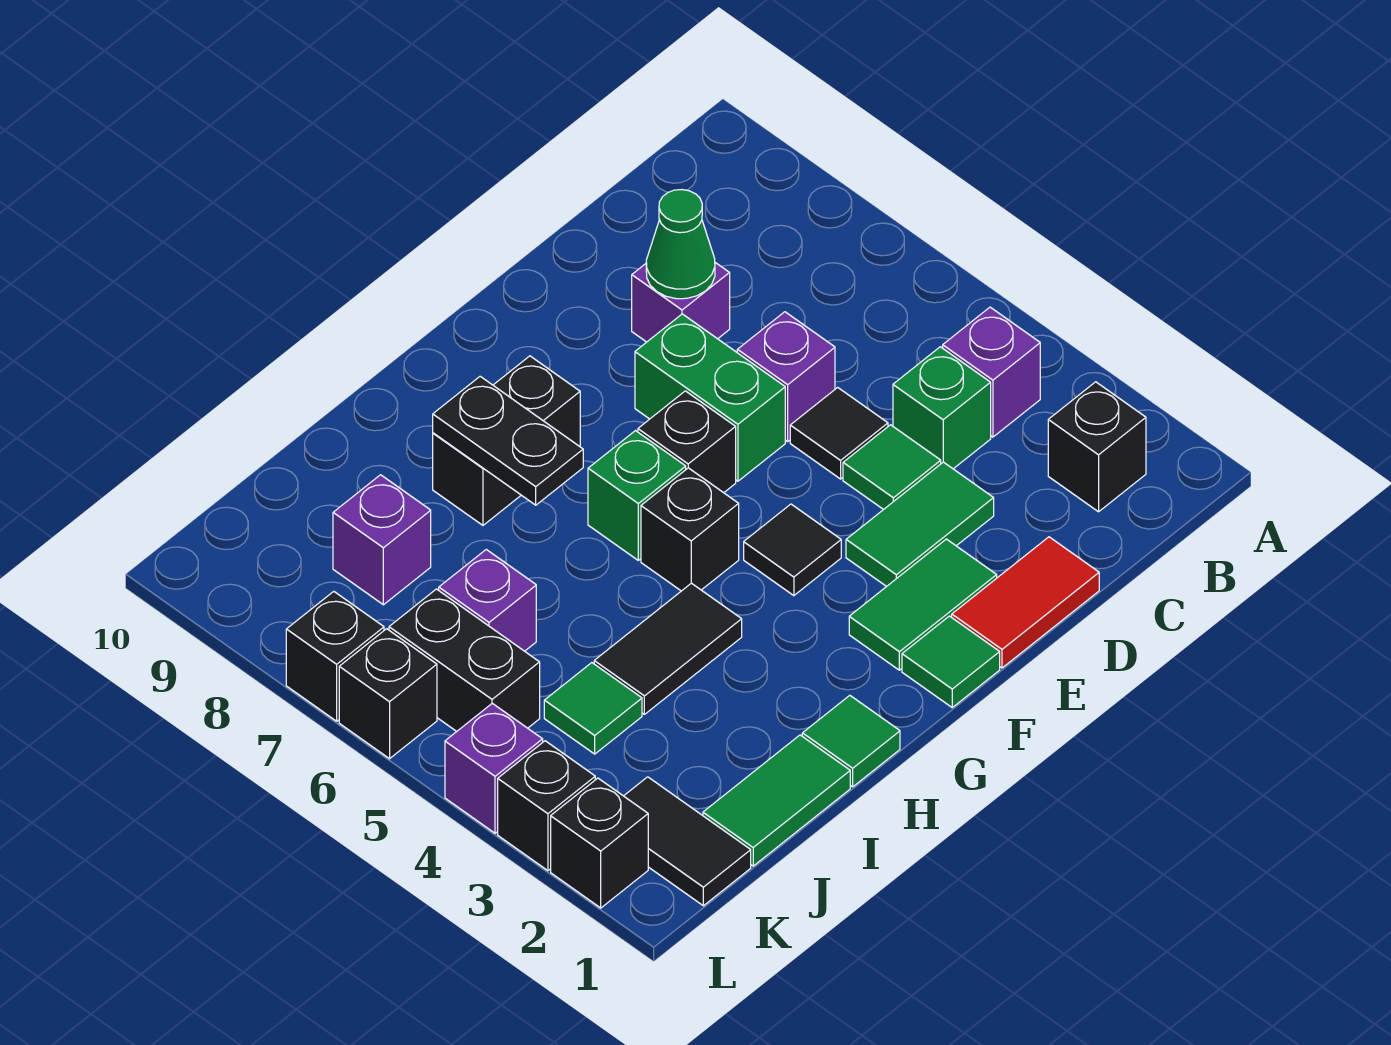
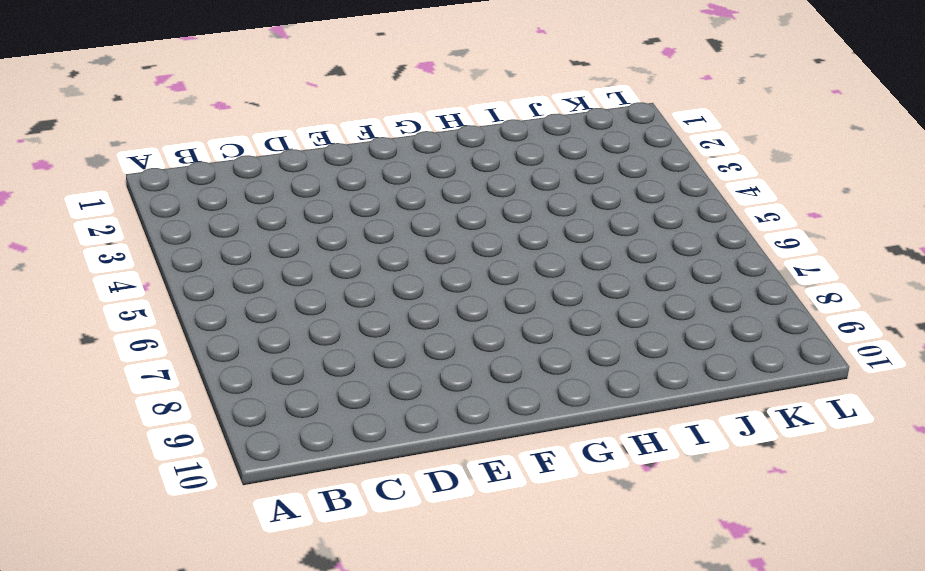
none -> black 1x1 brick [1048,382,1146,512]
none -> purple 1x1 brick [943,307,1040,437]
none -> green 1x1 brick [893,347,991,469]
none -> red 1x2 tile [952,537,1099,668]

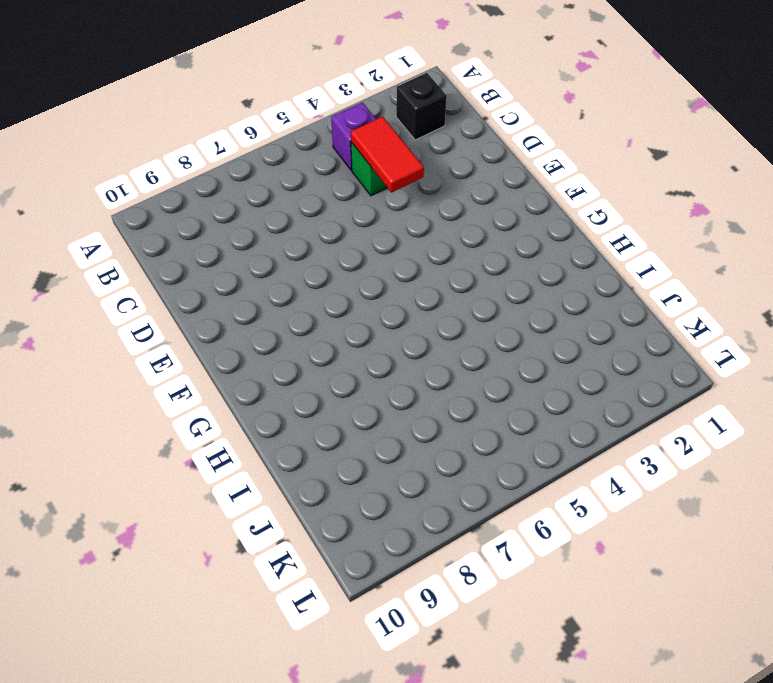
red 1x2 tile [351,117,424,193] -> red 1x2 tile moved to [952,537,1099,668]
none -> green 1x2 tile [846,462,994,587]
none -> green 1x1 tile [843,425,941,510]
none -> black 1x1 tile [790,387,888,479]
none -> purple 1x1 brick [737,312,835,441]

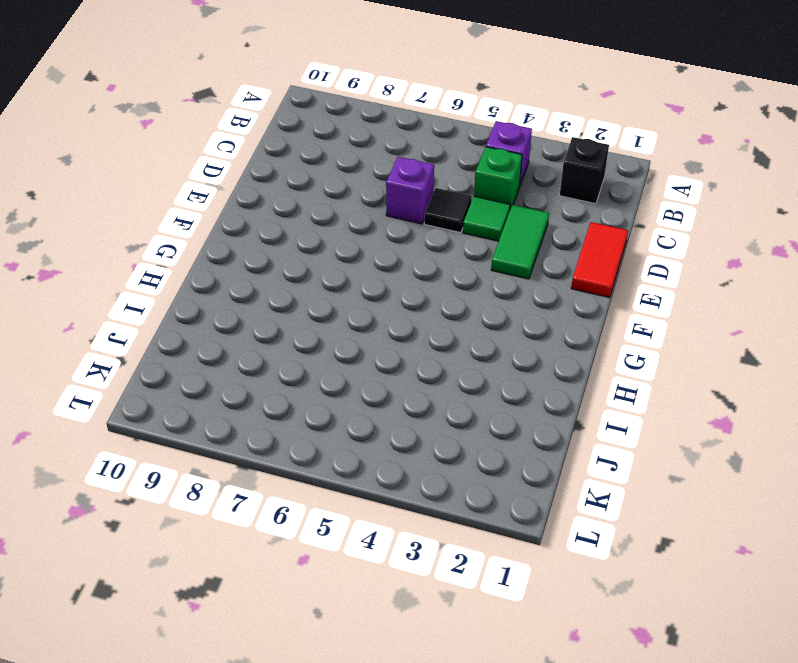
none -> purple 1x1 brick [632,263,730,342]
none -> green 1x2 tile [849,539,997,670]
none -> green 1x2 brick [635,314,785,481]
none -> green 1x1 tile [902,616,1000,707]

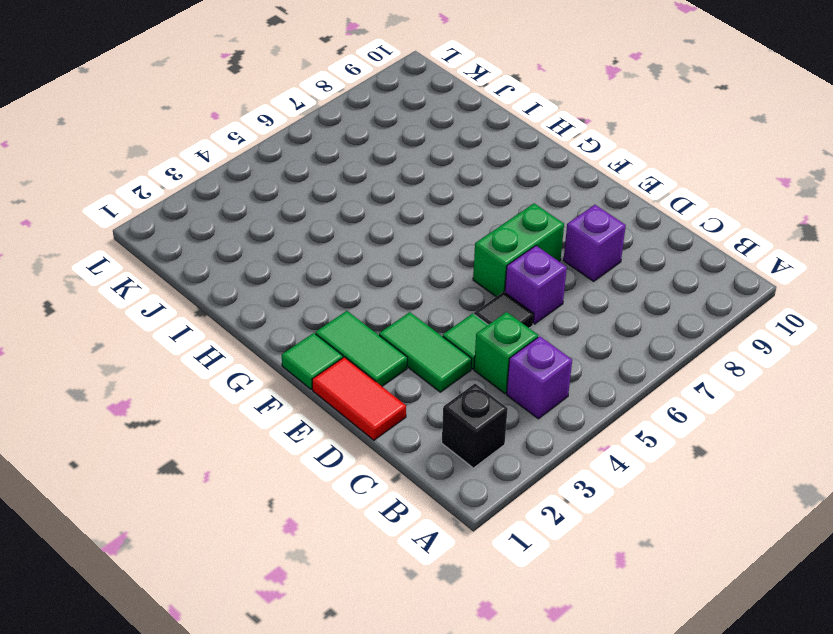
none -> black 1x1 tile [744,504,841,596]
none -> black 1x1 brick [638,391,736,493]
none -> black 1x1 brick [641,468,739,591]
none -> green 1x1 brick [588,431,686,560]

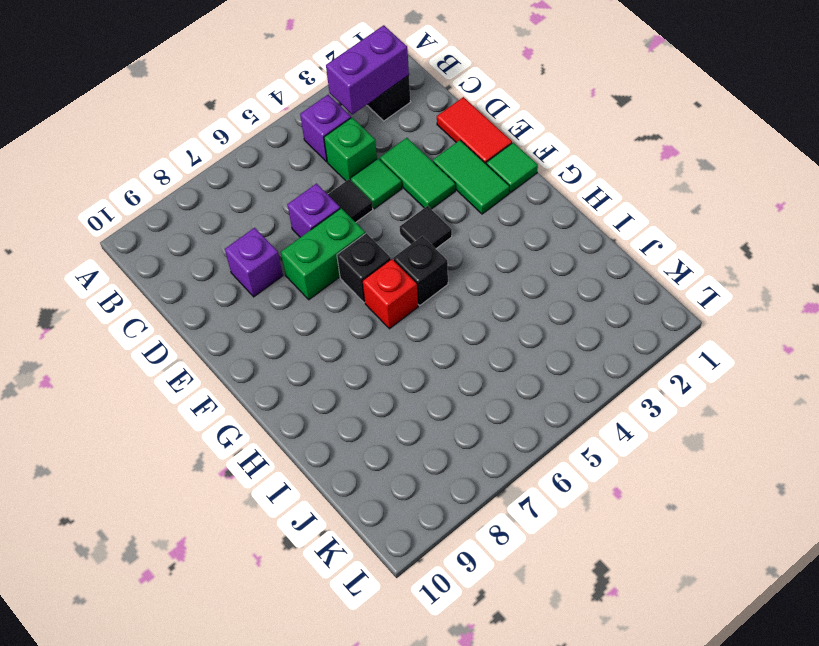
purple 1x2 brick [326,25,409,114] -> none
red 1x1 brick [362,259,418,329] -> green 1x1 brick [588,431,686,560]
none -> black 1x2 brick [433,356,580,525]
none -> green 1x1 tile [802,695,900,787]
none -> black 1x2 tile [594,583,742,714]
none -> green 1x2 tile [703,735,850,866]

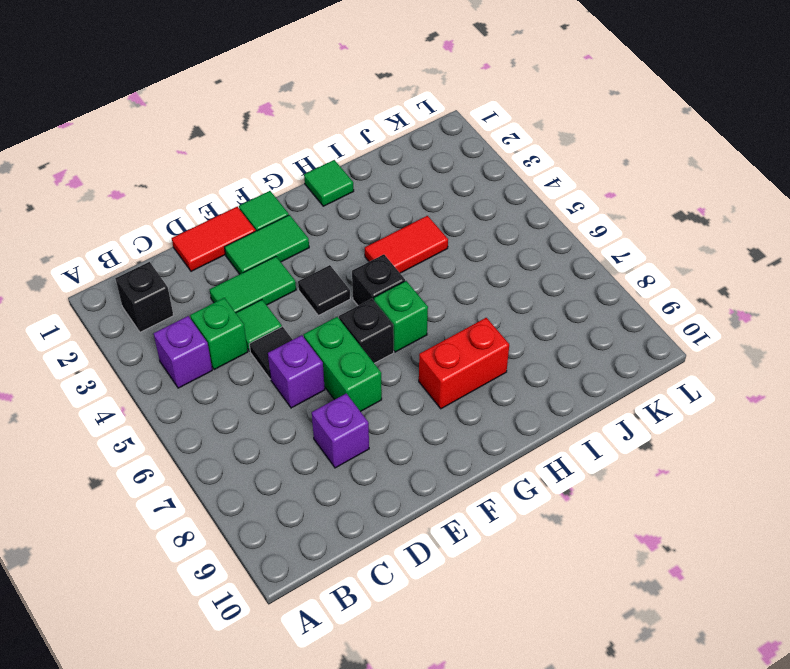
red 1x2 brick [419,318,509,409] -> black 1x2 brick [433,356,580,525]
red 1x2 tile [365,216,448,273] -> black 1x2 tile [594,583,742,714]
none -> green 1x2 tile [703,735,850,866]
none -> green 1x1 tile [544,663,642,754]
none -> purple 1x1 brick [439,550,536,651]
none -> purple 1x1 brick [333,475,431,605]

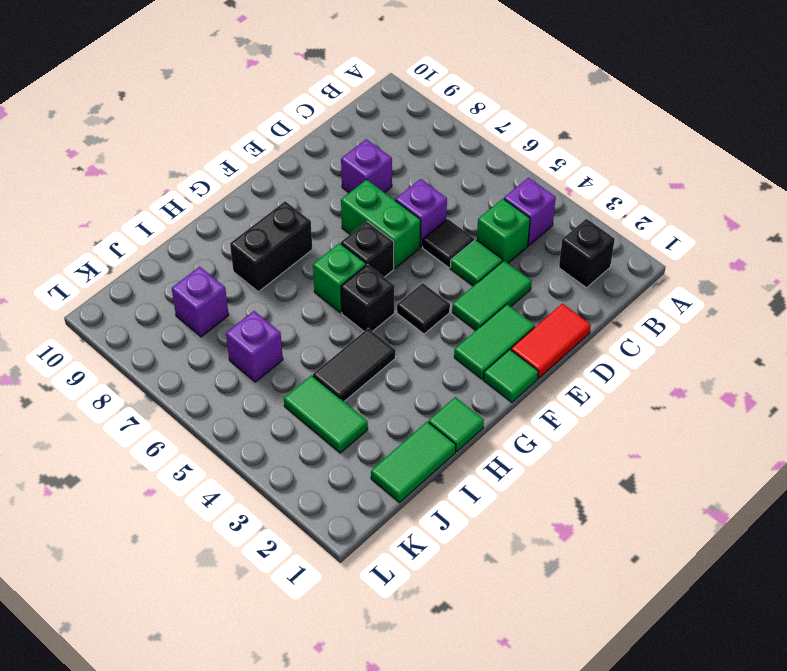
green 1x2 tile [284,375,368,453] -> green 1x1 tile [544,663,642,754]
none -> black 1x2 tile [624,777,751,906]
none -> black 1x2 brick [389,589,540,731]
none -> black 1x1 brick [551,778,648,908]
none -> black 1x1 brick [498,741,595,871]

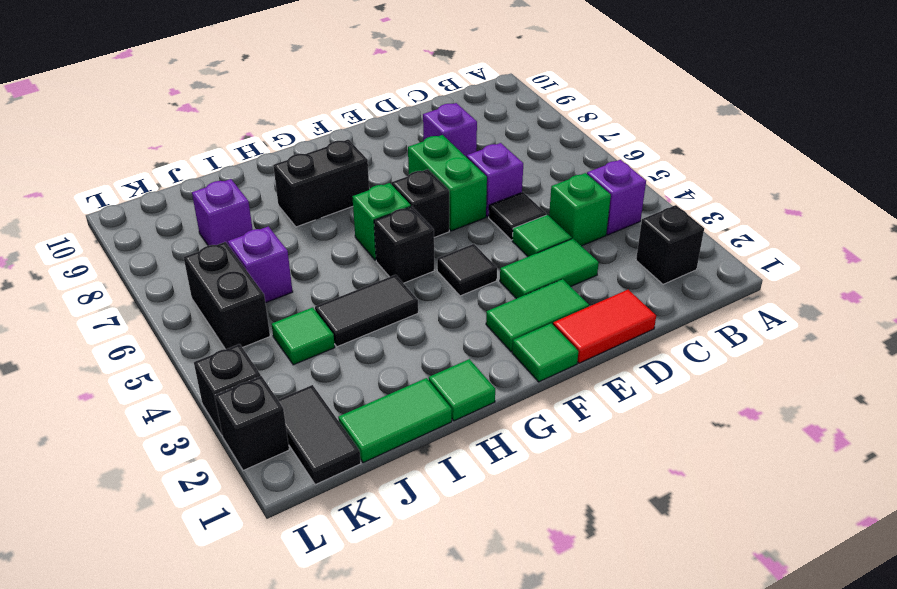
none -> purple 1x1 brick [445,703,543,833]
none -> black 1x1 brick [339,629,437,759]
none -> black 1x1 brick [286,591,384,721]
none -> green 1x1 cone [646,190,715,299]

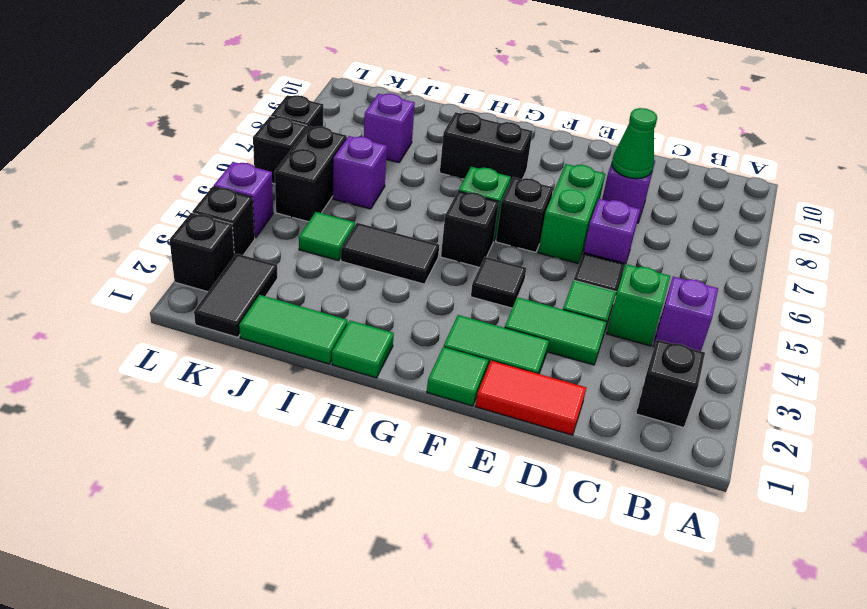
none -> black 1x2 plate [433,376,583,505]

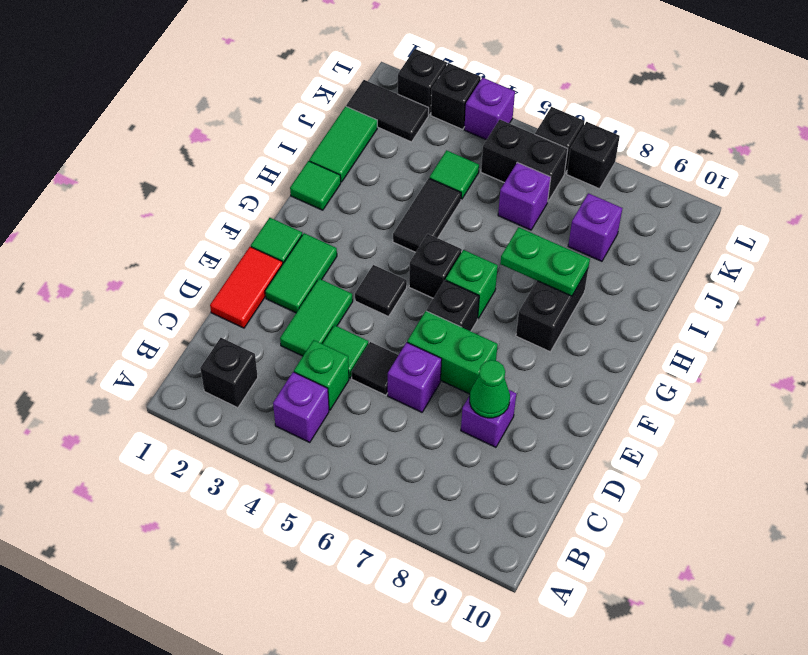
green 1x2 plate [500,227,590,296] -> black 1x2 plate [433,376,583,505]

